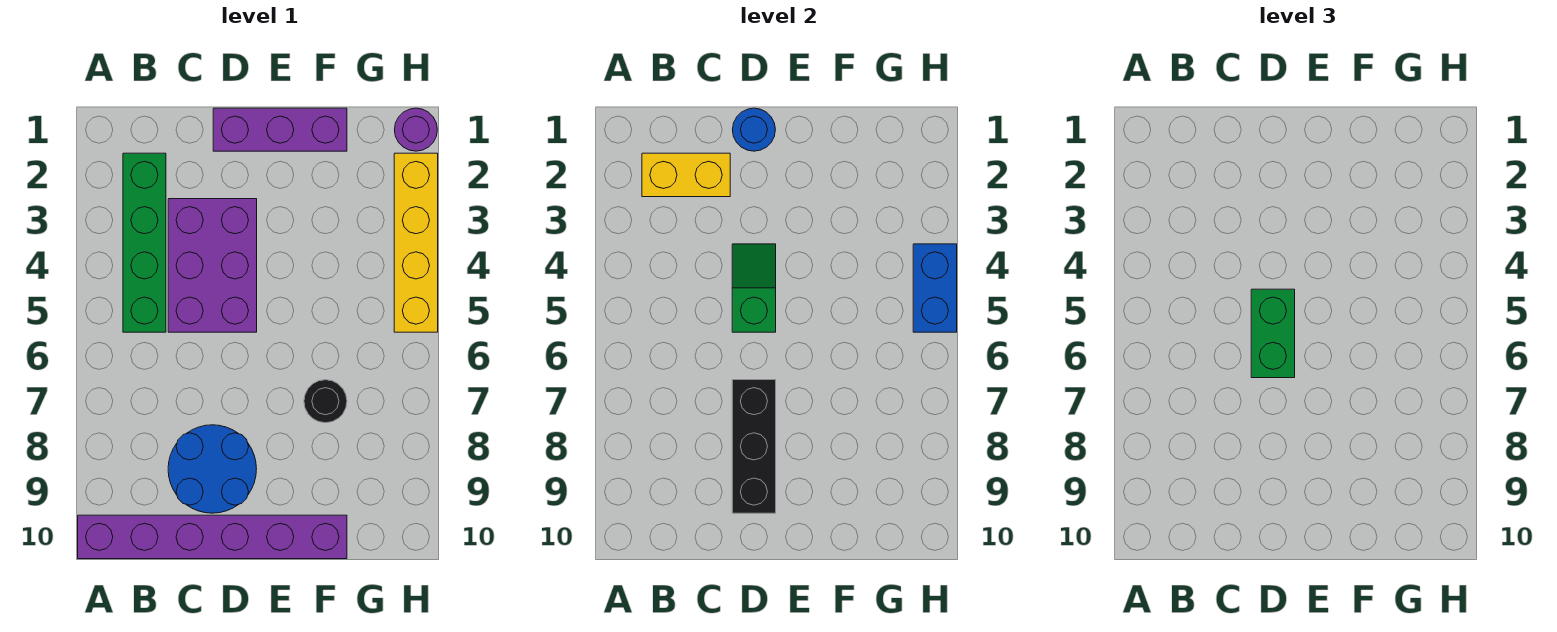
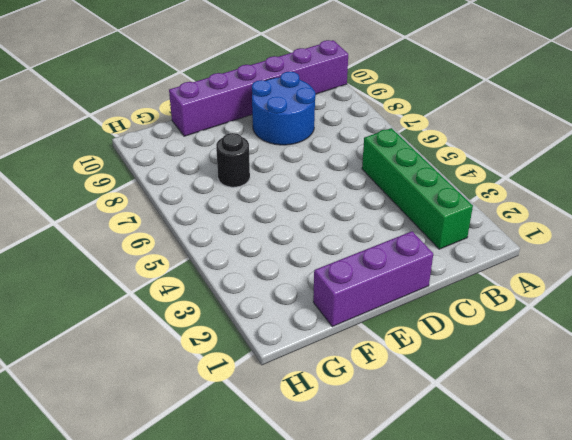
none -> purple 2x3 brick [168,199,257,332]
none -> purple 1x1 round brick [394,108,437,151]
none -> yellow 1x4 brick [394,153,438,332]

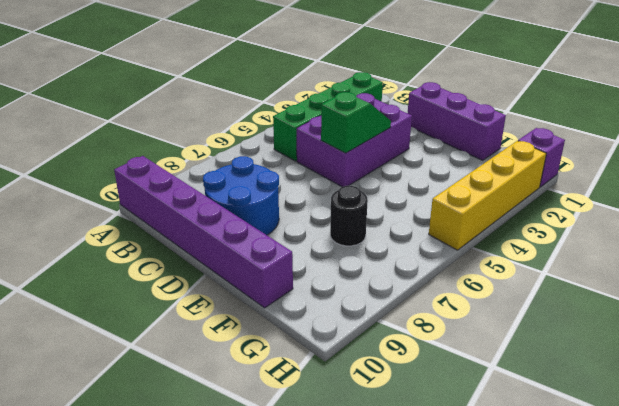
purple 1x1 brick [518,128,565,187] -> purple 1x1 round brick [394,108,437,151]
none -> yellow 1x2 brick [642,153,730,197]
none -> blue 1x1 round brick [732,108,775,151]
none -> black 1x3 brick [732,380,776,513]

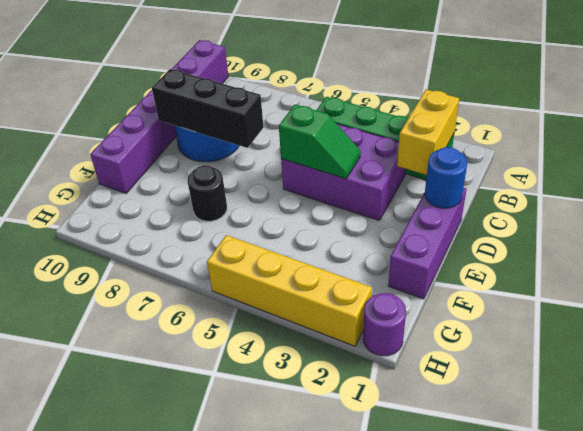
none -> blue 1x2 brick [913,244,957,332]
none -> green 1x2 brick [1251,289,1295,378]

